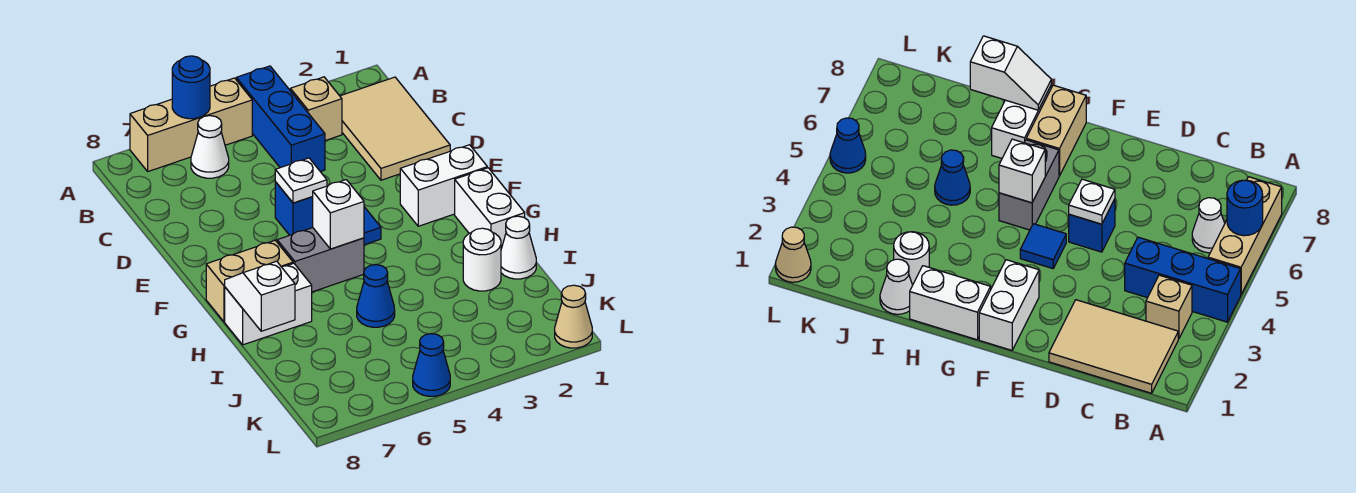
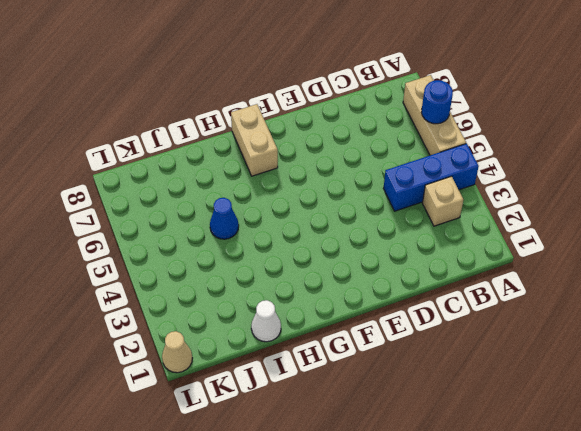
none -> tan 2x3 tile [340,77,450,180]
none -> white 1x1 cone [191,116,229,178]
none -> blue 1x1 brick [275,182,313,235]

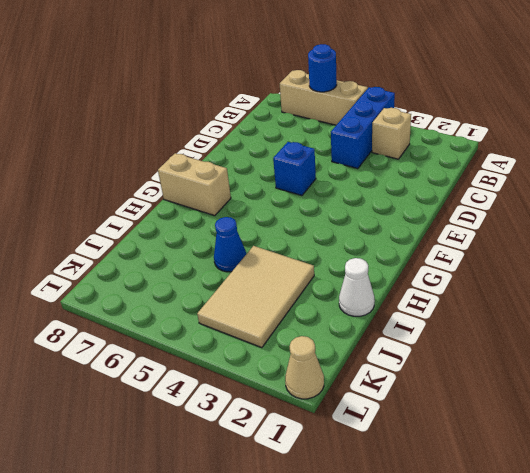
tan 2x3 tile [197,246,314,348] -> tan 2x3 tile moved to [340,77,450,180]
none -> white 1x1 cone [191,116,229,178]
none -> white 1x2 brick [400,145,487,226]
none -> blue 1x1 tile [364,207,381,245]

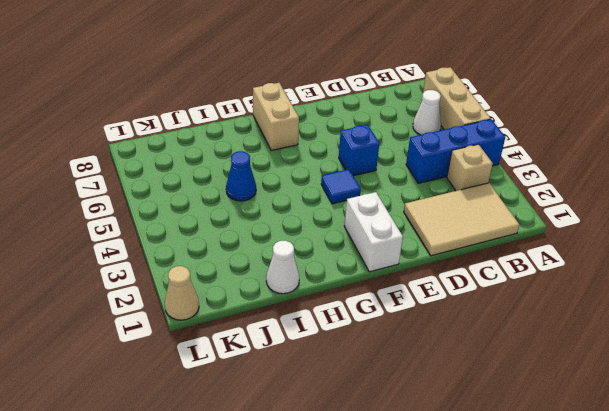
none -> white 1x2 brick [455,168,525,249]
none -> grey 1x2 brick [277,228,364,292]
none -> white 1x2 brick [225,263,312,345]

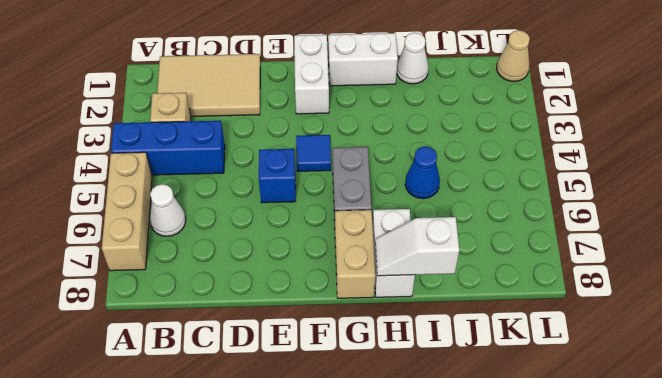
none -> white 1x1 round brick [463,228,501,291]
none -> blue 1x1 cone [413,334,450,396]
none -> blue 1x1 round brick [172,56,210,119]

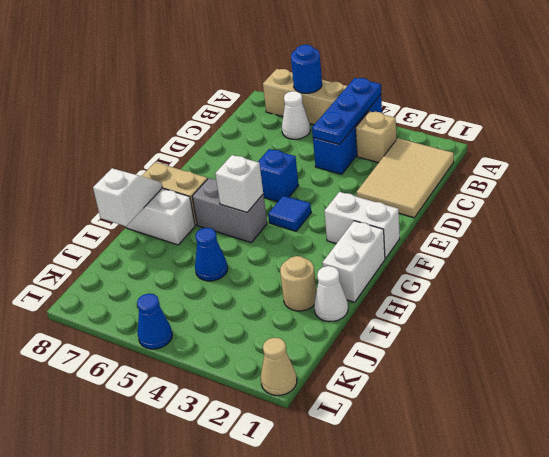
blue 1x3 plate [312,78,381,144] -> none
tan 1x1 round brick [280,256,316,311] -> white 1x1 round brick [463,228,501,291]
none -> white 1x1 plate [275,158,327,203]

